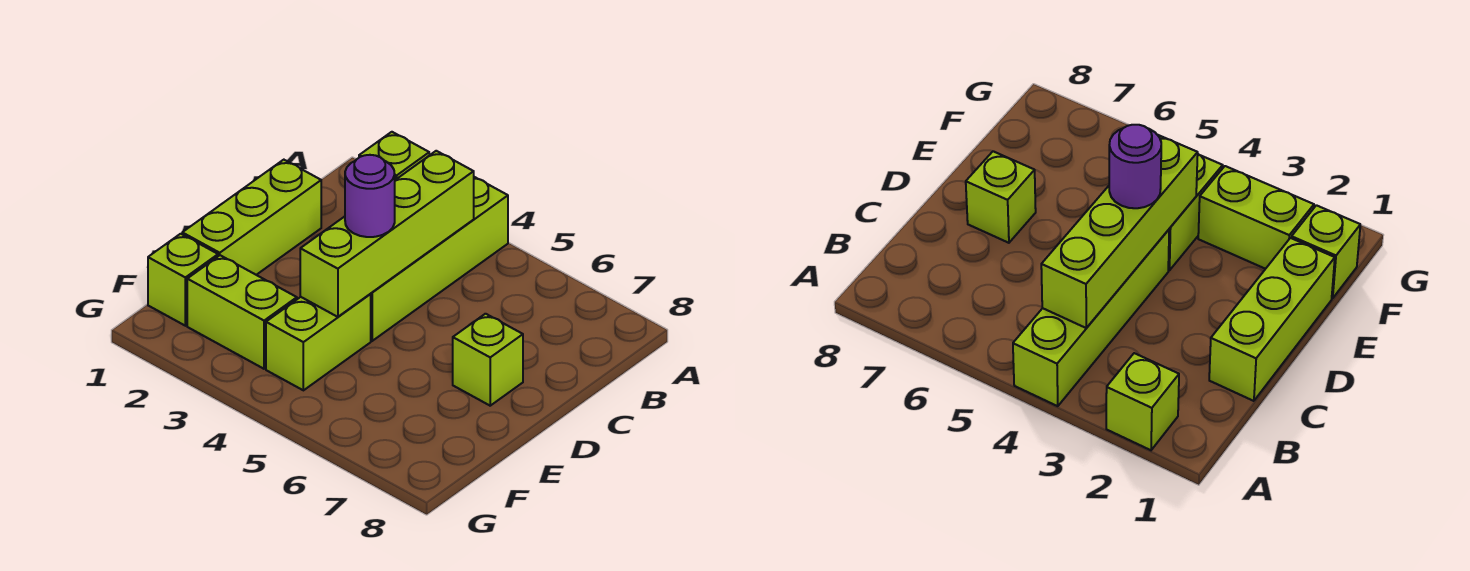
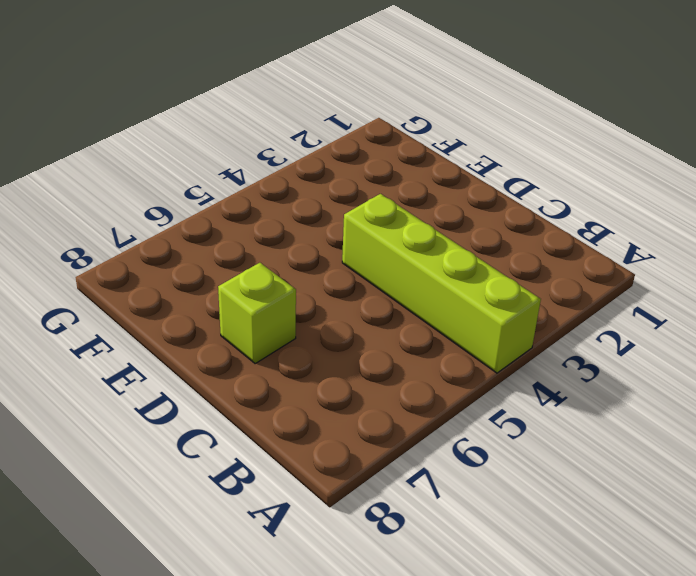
none -> lime 1x1 brick [359,132,429,180]
none -> lime 1x3 brick [182,160,321,275]

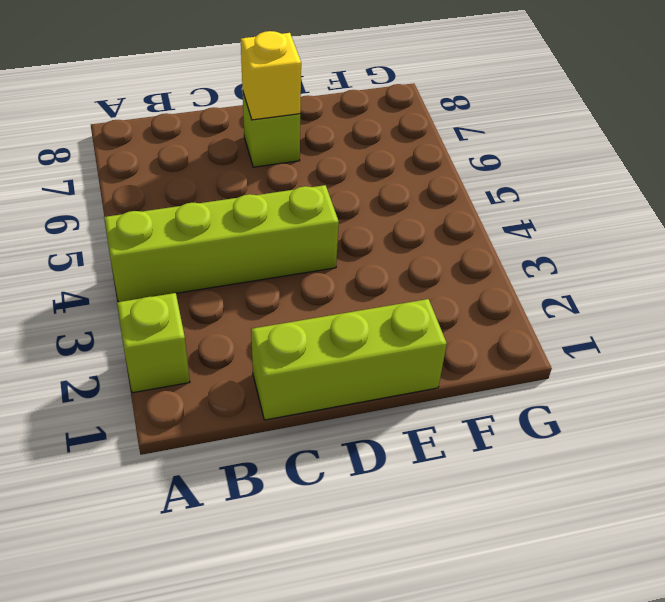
yellow 1x1 brick [241,31,301,120] -> none
none -> lime 1x2 brick [266,294,371,390]
none -> lime 1x1 brick [148,234,218,326]

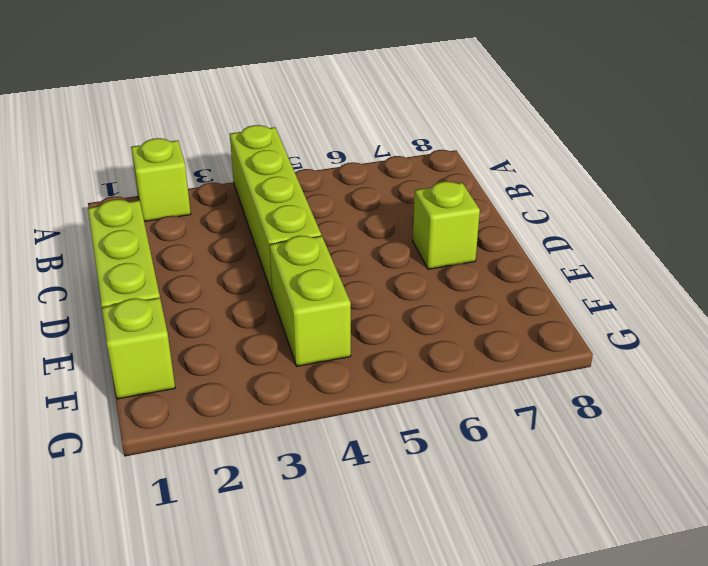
none -> lime 1x2 brick [187,255,297,369]
none -> lime 1x4 brick [300,151,474,317]

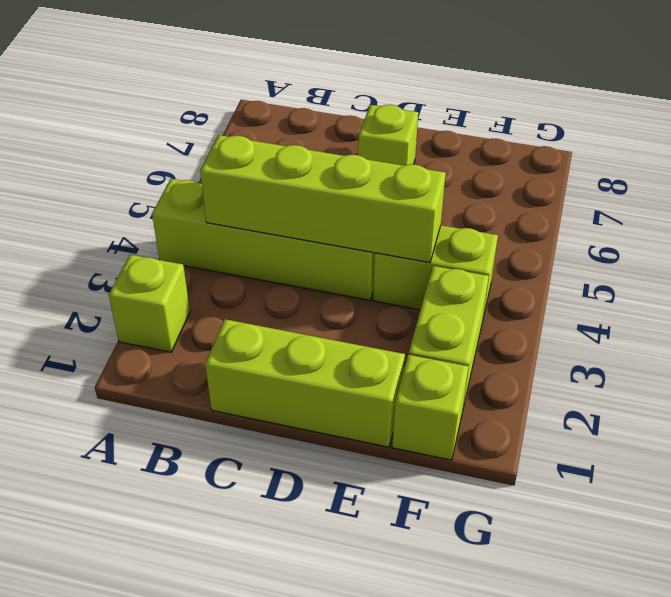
none -> purple 1x1 round brick [345,155,395,237]

